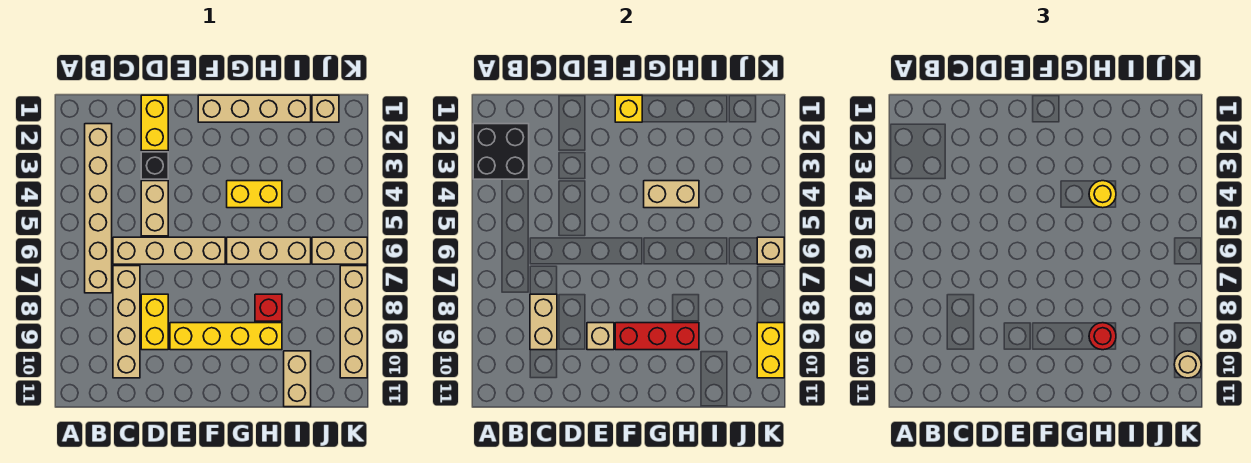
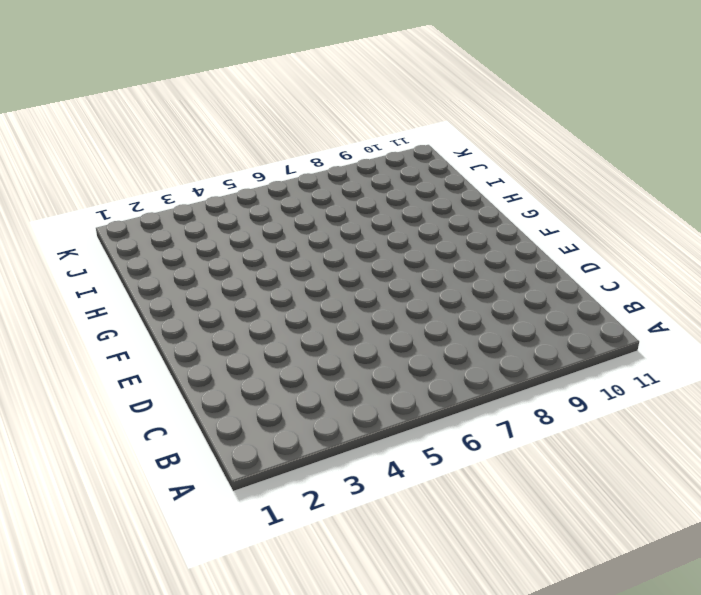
none -> tan 1x6 brick [85,124,112,293]
none -> tan 1x4 brick [113,237,225,264]
none -> tan 1x4 brick [113,266,140,378]

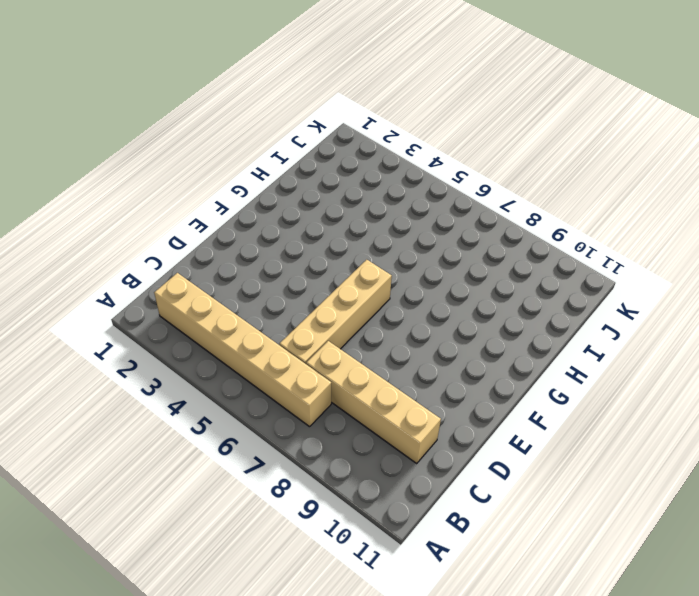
none -> yellow 1x2 brick [141,95,168,151]
none -> black 1x1 brick [141,152,168,179]
none -> tan 1x2 brick [141,181,168,236]

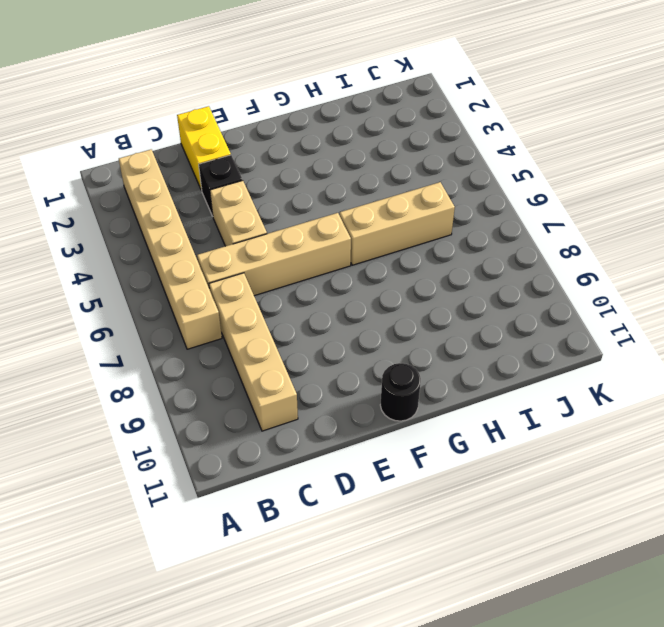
black 1x1 round brick [380,363,421,421] -> none
none -> yellow 1x2 brick [141,294,168,350]
none -> yellow 1x4 brick [170,323,282,350]
none -> tan 1x4 brick [198,95,311,122]

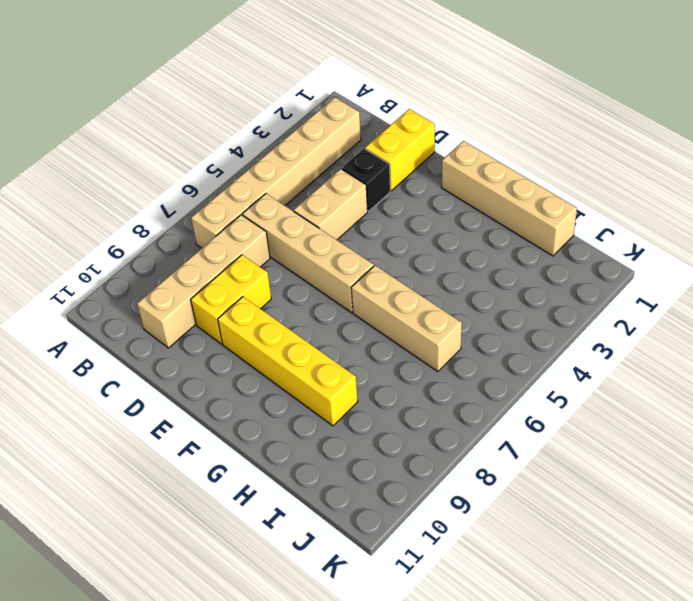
none -> yellow 1x2 brick [227,181,282,208]
none -> red 1x1 brick [255,294,282,321]
none -> tan 1x2 brick [284,351,311,407]

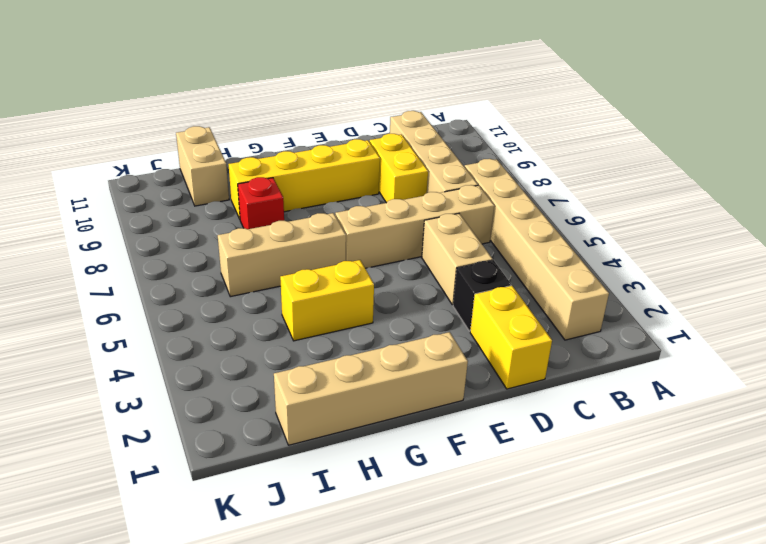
none -> tan 1x1 brick [312,95,339,122]
none -> tan 1x2 brick [312,237,367,264]
none -> tan 1x4 brick [340,266,367,378]

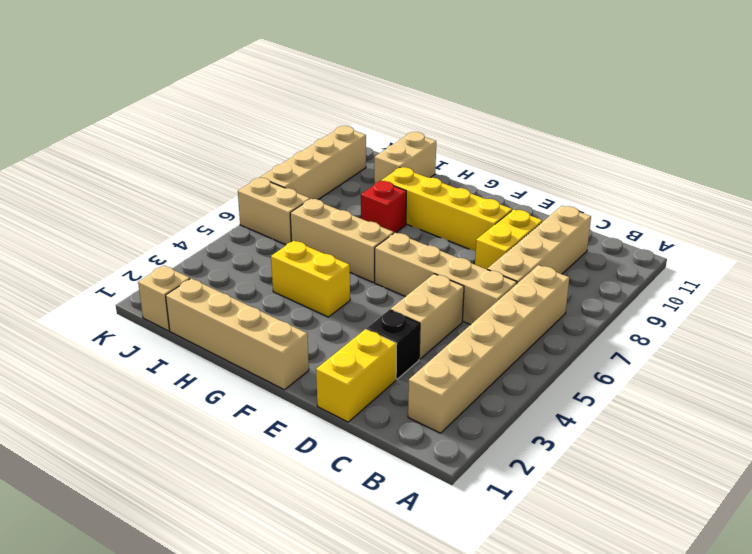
none -> black 2x2 brick [473,124,529,179]
none -> tan 1x2 brick [530,294,557,350]
none -> tan 1x1 brick [587,323,614,350]

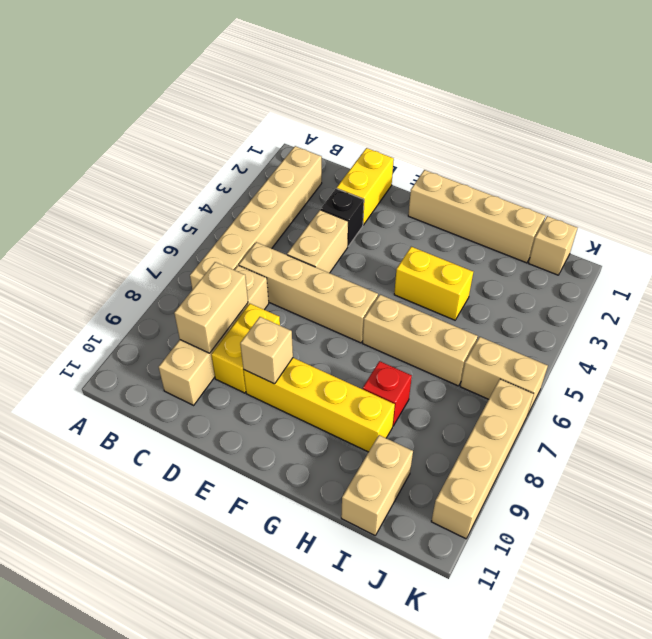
none -> black 2x2 brick [473,124,529,179]
none -> yellow 1x1 brick [615,95,642,122]
none -> red 1x3 brick [615,323,699,350]

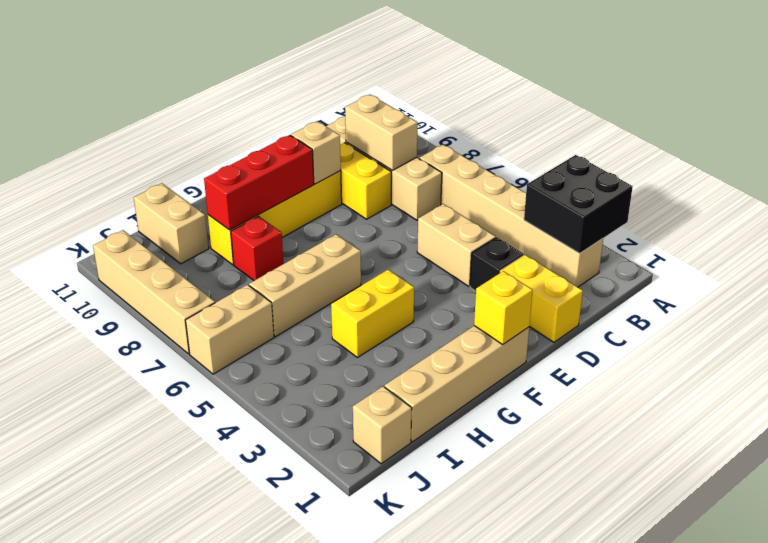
none -> tan 1x4 brick [113,237,225,264]
none -> tan 1x2 brick [644,181,699,208]
none -> tan 1x1 brick [757,237,784,264]

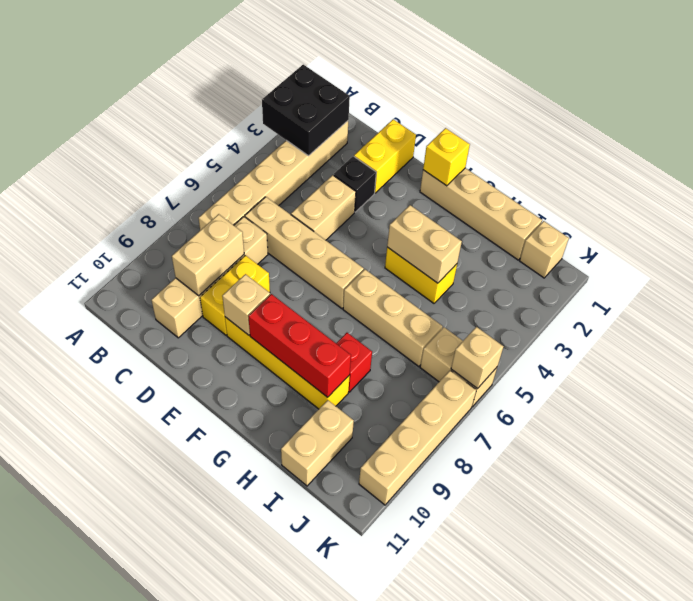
none -> yellow 1x2 brick [757,323,784,378]
none -> yellow 1x1 round brick [1089,181,1116,208]
none -> red 1x1 round brick [1089,323,1116,350]

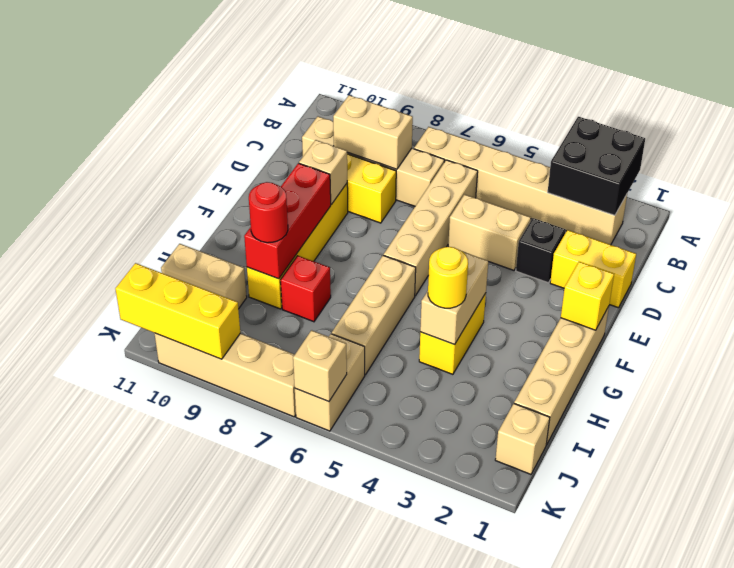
yellow 1x3 brick [115,263,240,359] -> yellow 1x2 brick [757,323,784,378]
none -> tan 1x1 round brick [1174,351,1201,378]

